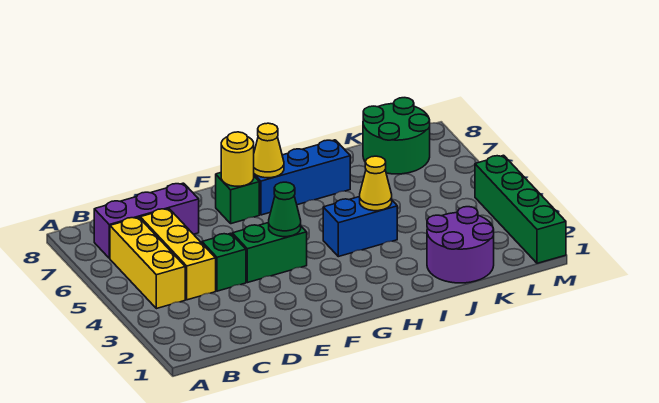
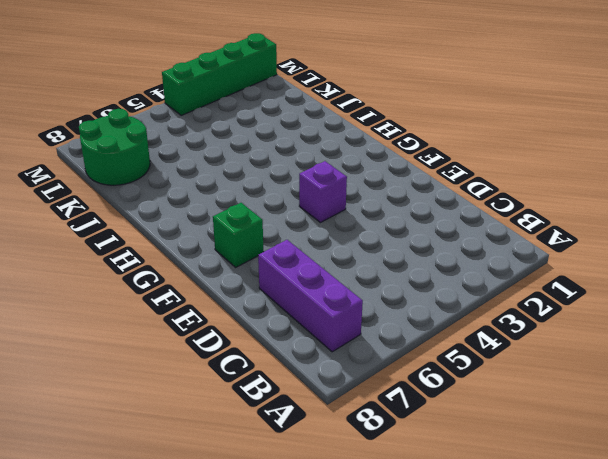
purple 1x1 brick [299,161,347,222] -> green 1x2 brick [232,223,307,283]
none -> yellow 1x3 brick [110,217,185,309]
none -> yellow 1x3 brick [140,209,216,300]
none -> green 1x1 brick [202,233,246,291]

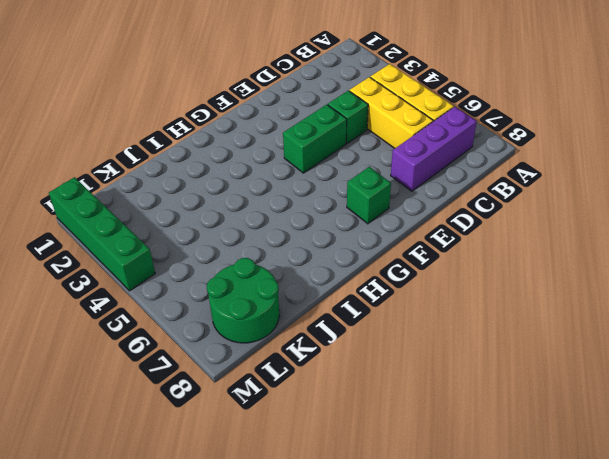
none -> blue 1x3 brick [254,140,350,215]
none -> blue 1x2 brick [323,197,397,257]
none -> purple 2x2 round brick [427,207,494,283]

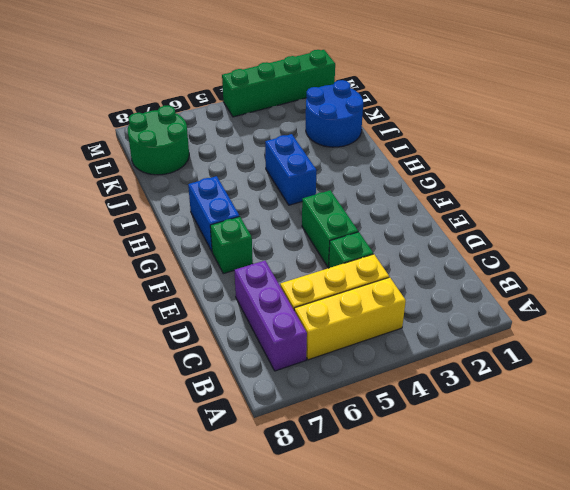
blue 1x2 brick [188,176,239,251] -> blue 1x3 brick [254,140,350,215]
blue 2x2 round brick [306,80,363,147] -> purple 2x2 round brick [427,207,494,283]
none -> green 1x1 cone [269,182,301,237]
none -> yellow 1x1 round brick [221,132,254,186]
none -> yellow 1x1 cone [254,123,284,178]

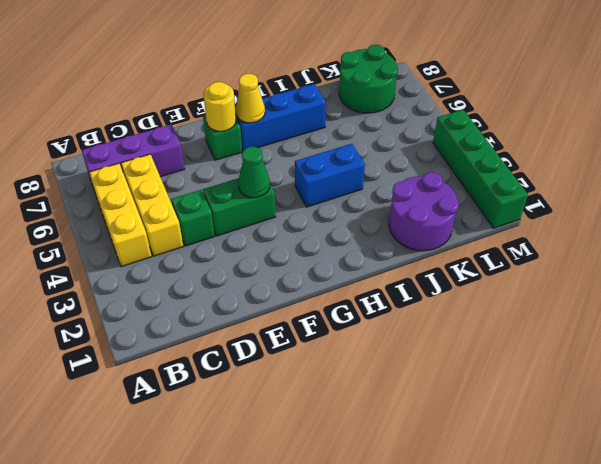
none -> yellow 1x1 cone [360,156,392,211]

